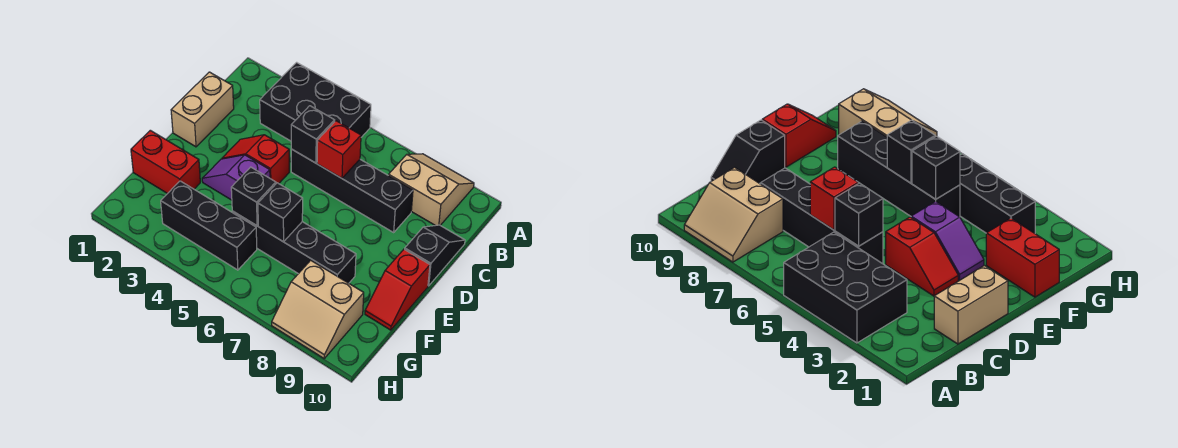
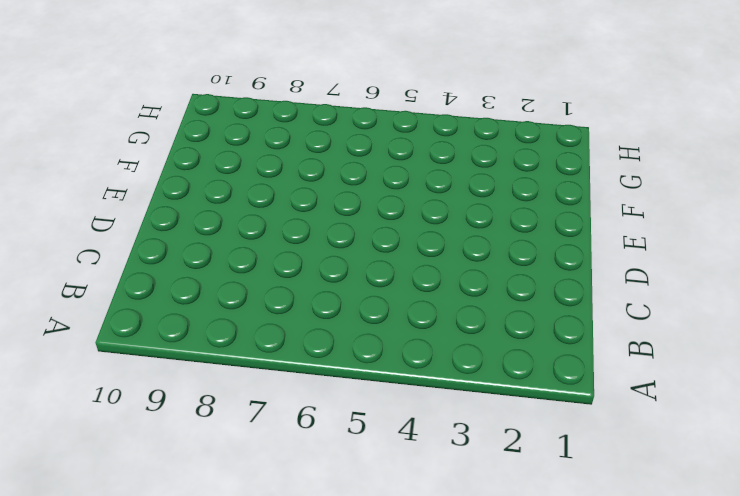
none -> black 2x3 brick [260,62,371,141]
none -> tan 2x2 slope [388,154,474,226]
none -> tan 1x2 brick [171,72,234,147]

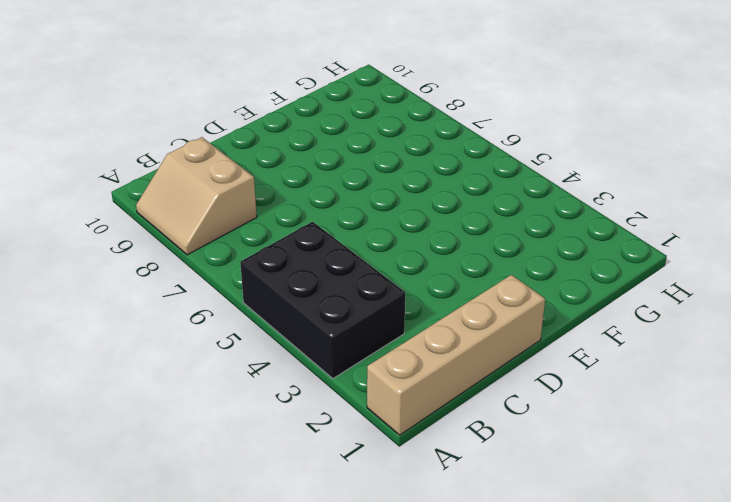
tan 1x4 brick [367,275,545,435] -> tan 1x2 brick [171,72,234,147]
none -> black 1x4 brick [291,149,413,232]
none -> black 1x2 slope [405,225,465,286]
none -> red 1x2 slope [222,135,289,184]

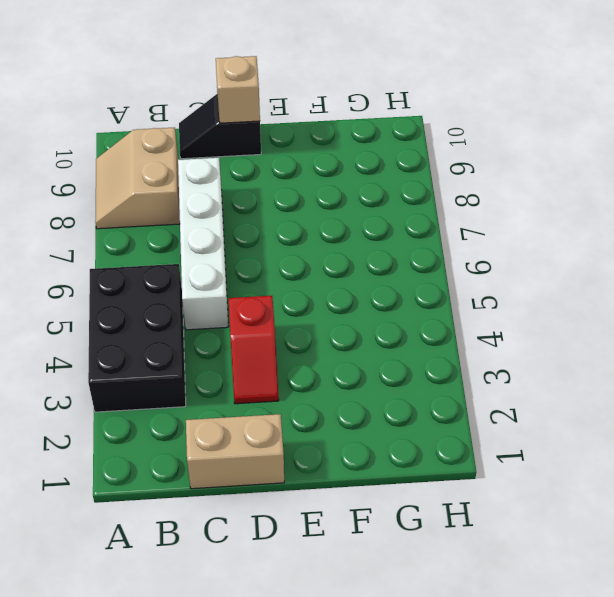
white 1x4 brick [178,158,228,330] -> black 1x4 brick [291,149,413,232]
tan 1x1 brick [216,56,260,123] -> none
none -> purple 1x2 slope [202,155,270,200]
none -> red 1x2 slope [365,249,430,330]
none -> red 1x2 brick [131,130,200,194]

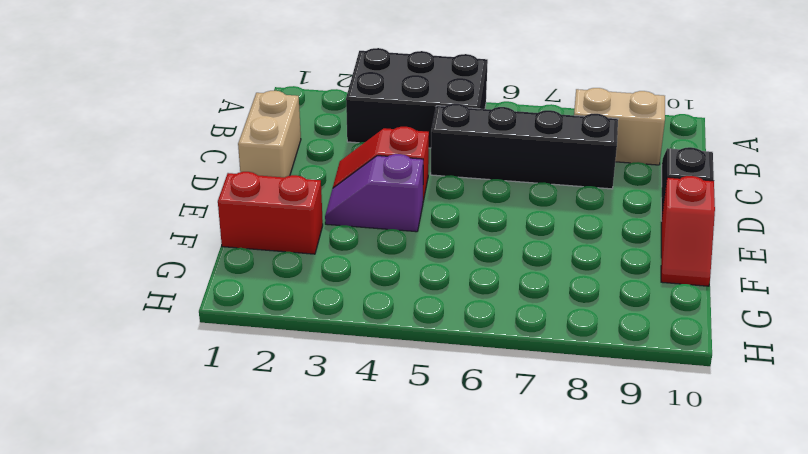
none -> black 1x4 brick [232,211,356,283]
none -> black 1x3 brick [161,181,257,270]
none -> tan 2x2 slope [272,260,364,358]

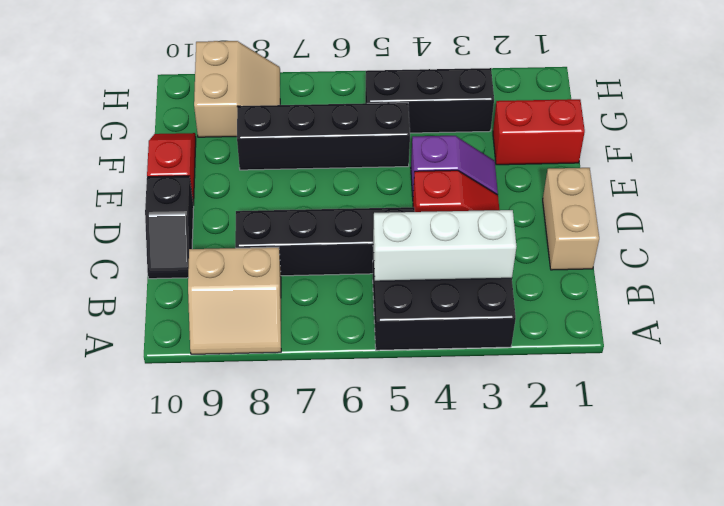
white 1x3 brick [373,210,516,281] -> none
tan 2x2 slope [194,41,280,137] -> tan 2x2 slope turned to [272,260,364,358]
none -> black 1x1 brick [291,106,335,163]
none -> red 1x1 brick [317,121,361,178]
none -> black 1x1 brick [231,167,276,226]

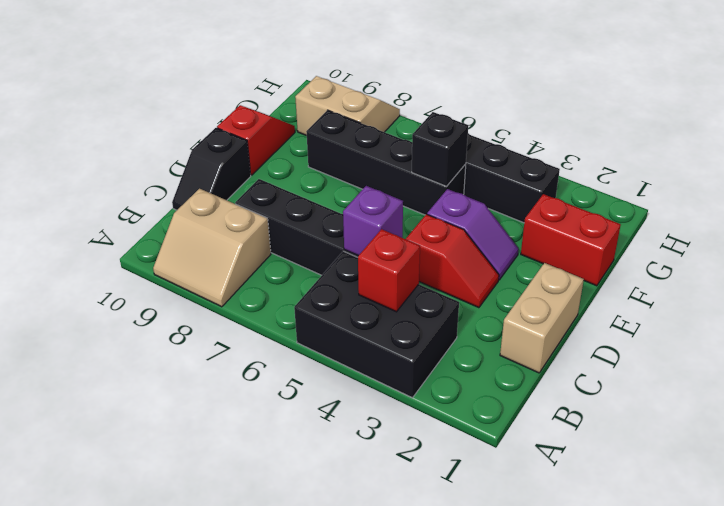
red 1x1 brick [358,229,420,312] -> red 1x1 brick moved to [317,121,361,178]
purple 1x1 brick [343,186,403,256] -> black 1x1 brick [291,106,335,163]
none -> black 1x1 brick [258,183,303,242]

